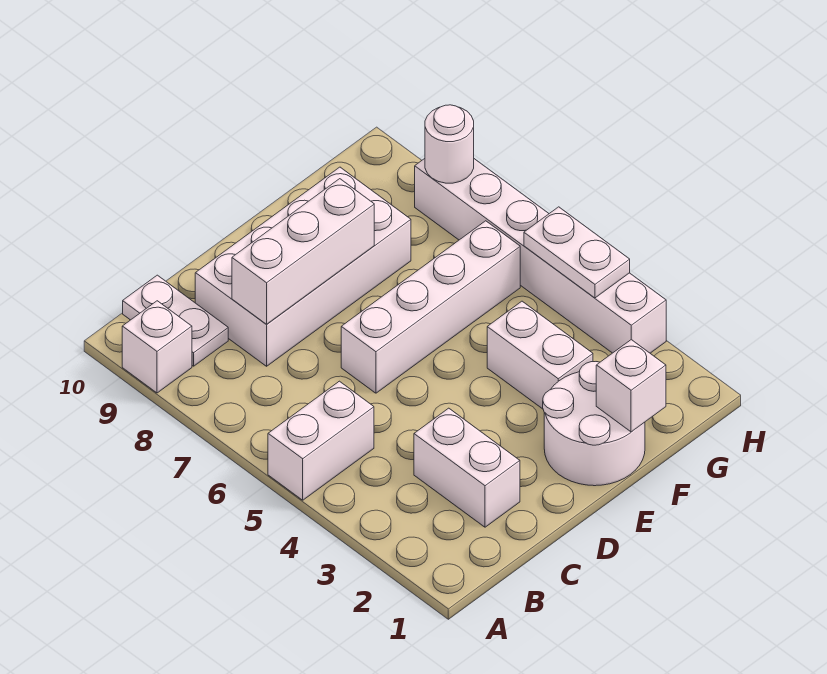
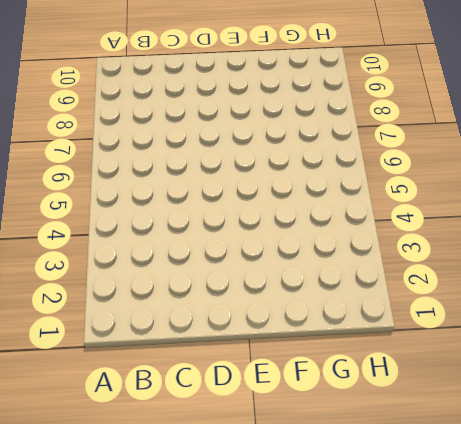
none -> white 1x2 brick [268,381,374,500]
none -> white 1x1 brick [122,301,192,393]
none -> white 1x2 plate [123,275,228,366]

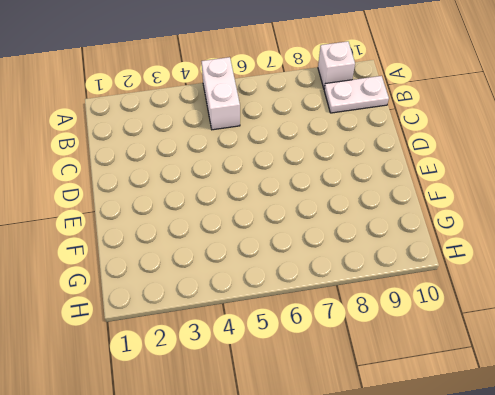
none -> white 1x2 brick [414,408,520,527]
none -> white 2x4 brick [195,167,411,366]
none -> white 1x4 brick [341,221,520,393]

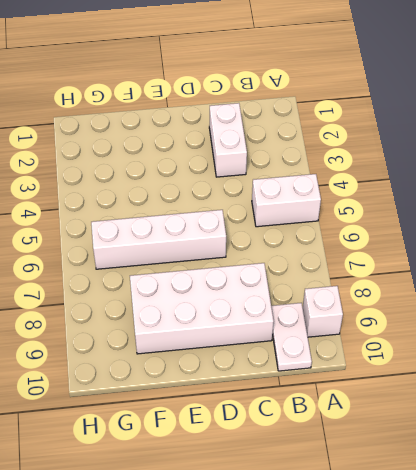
none -> white 2x2 round brick [543,362,645,486]
none -> white 1x2 brick [487,301,593,409]
none -> white 1x6 brick [415,159,666,353]

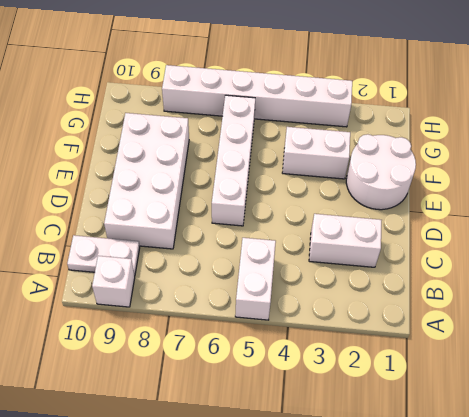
none -> white 1x3 brick [232,179,374,324]
none -> white 1x1 brick [596,340,666,432]
none -> white 1x2 plate [524,207,630,298]

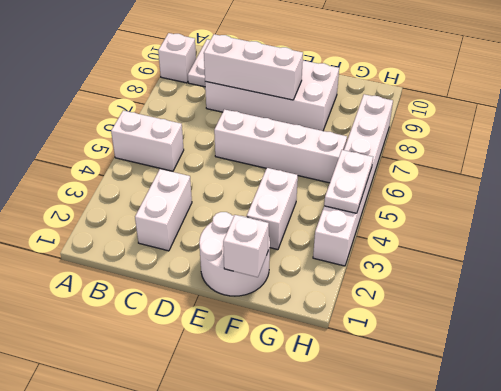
none -> white 1x1 round brick [425,105,474,183]

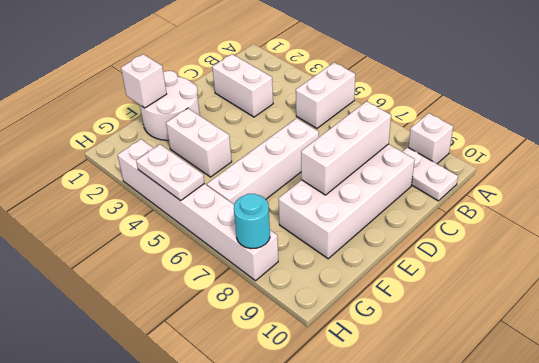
cyan 1x1 round brick [234,194,270,249] -> white 1x1 round brick [425,105,474,183]

